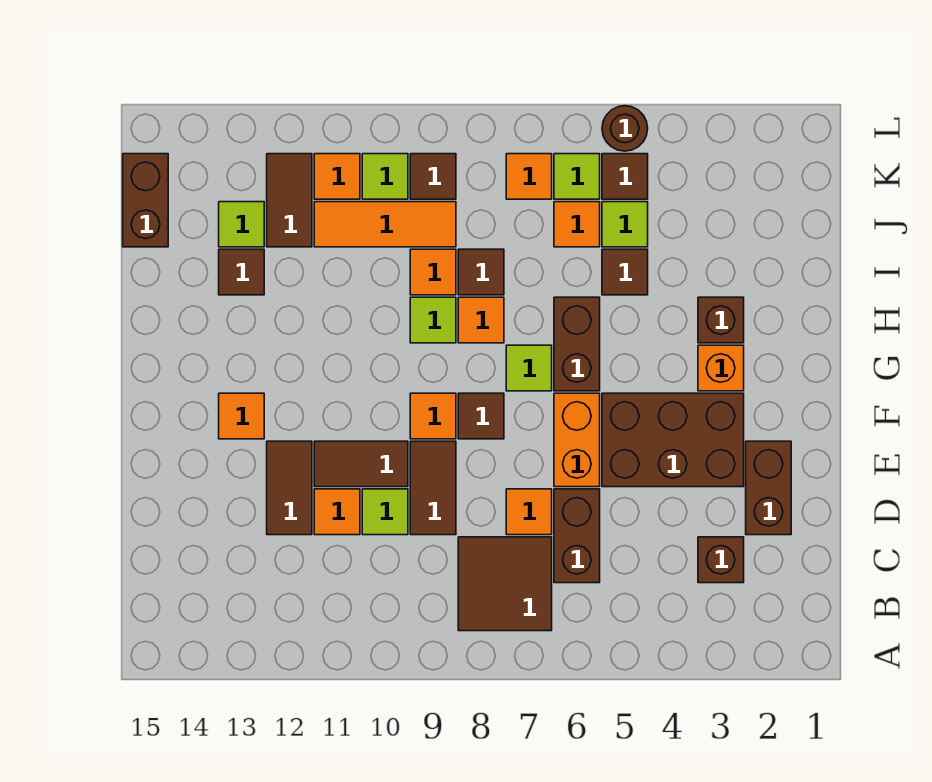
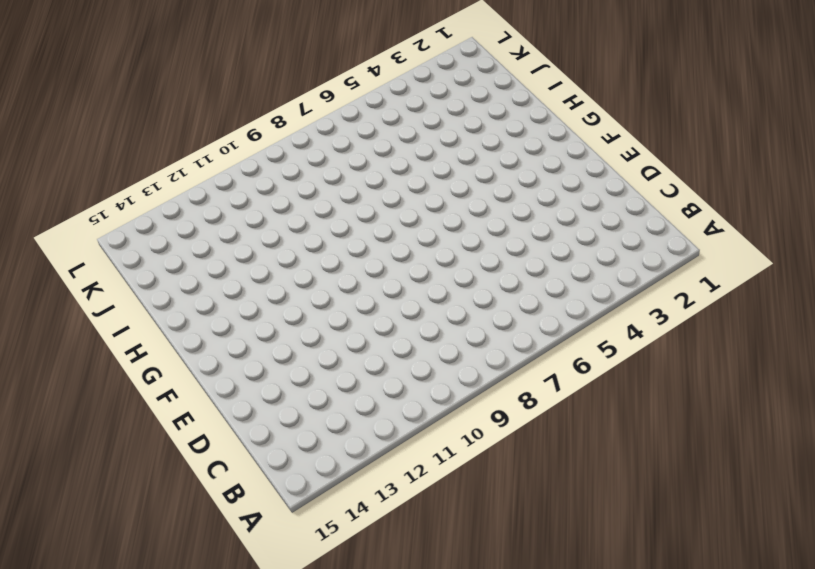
none -> brown 2x2 tile [458,537,552,631]
none -> brown 1x1 brick [698,537,744,583]
none -> brown 1x2 brick [554,489,600,583]
none -> brown 1x2 brick [746,441,791,535]

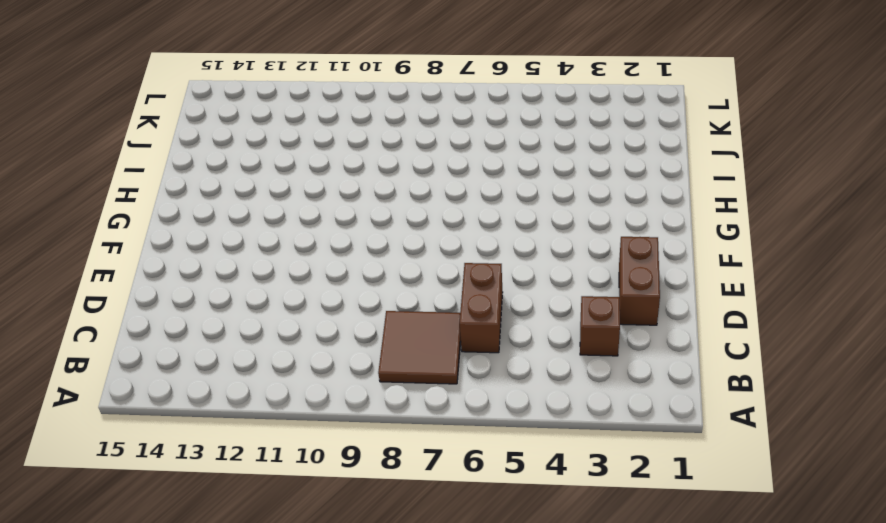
none -> orange 1x1 tile [506,489,552,535]
none -> brown 1x2 tile [410,441,456,535]
none -> lime 1x1 tile [362,489,408,535]
none -> orange 1x1 tile [314,489,360,535]

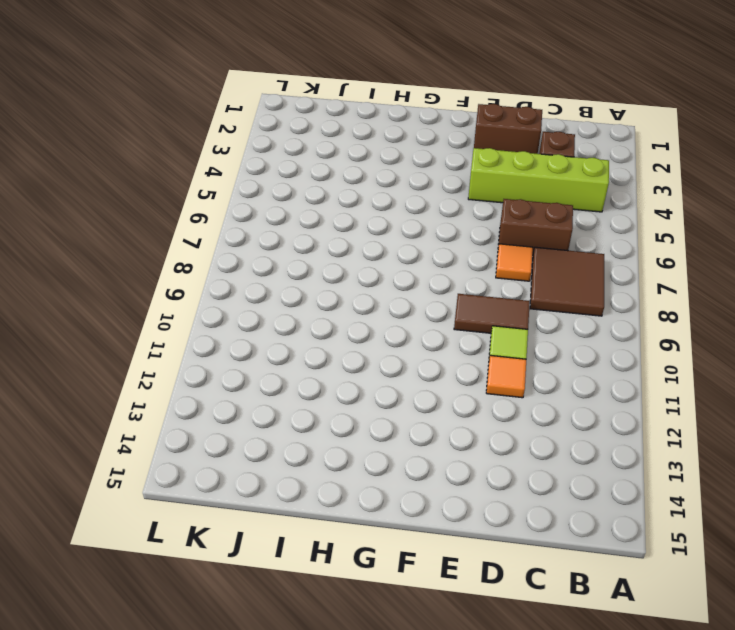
lime 1x4 brick [468,148,609,212] -> brown 2x3 brick [602,393,744,487]
none -> brown 1x2 tile [267,441,312,535]
none -> orange 1x2 brick [554,393,600,487]
none -> brown 1x2 tile [314,441,408,487]
none -> brown 1x1 tile [458,393,504,439]

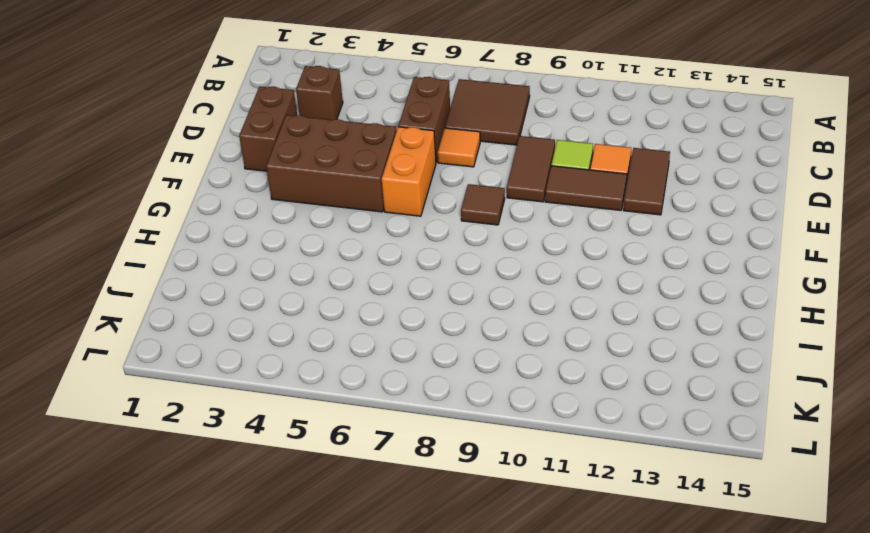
none -> orange 1x1 tile [410,393,456,439]
none -> orange 1x1 tile [219,393,264,439]
none -> orange 1x1 brick [698,345,744,391]
none -> brown 1x2 brick [554,297,600,391]

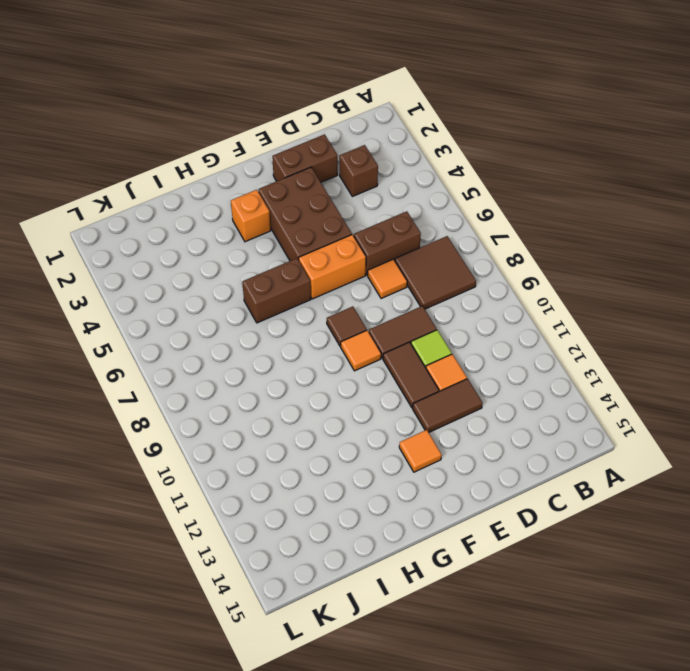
none -> lime 1x1 tile [506,345,552,391]
none -> brown 1x1 brick [698,297,744,343]
none -> orange 1x1 tile [458,297,504,343]
none -> lime 1x1 tile [410,297,456,343]

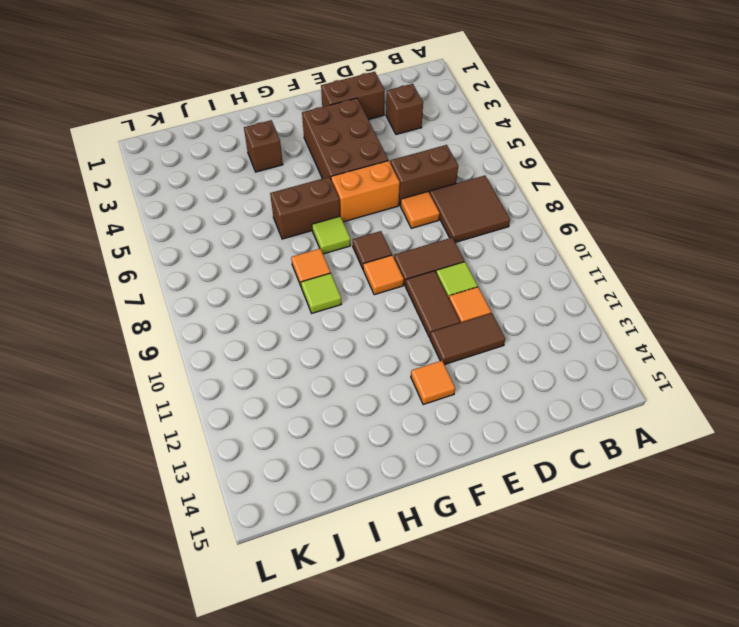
none -> orange 1x1 brick [698,345,744,391]
none -> brown 1x1 tile [602,249,648,295]
none -> brown 1x1 tile [458,249,504,295]
none -> orange 1x1 tile [410,249,456,295]

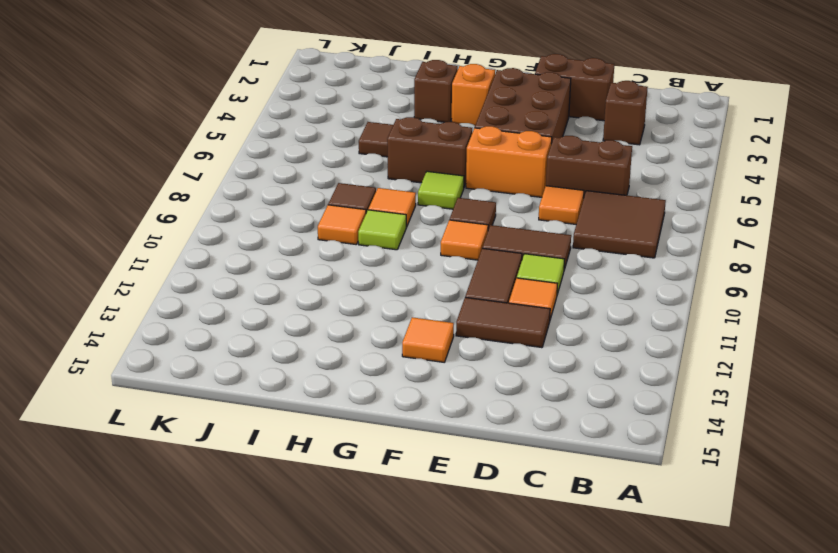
none -> brown 1x1 tile [219,249,264,295]
none -> lime 1x1 tile [602,202,648,247]
none -> orange 1x1 tile [554,202,600,247]
none -> orange 1x3 tile [314,202,456,247]

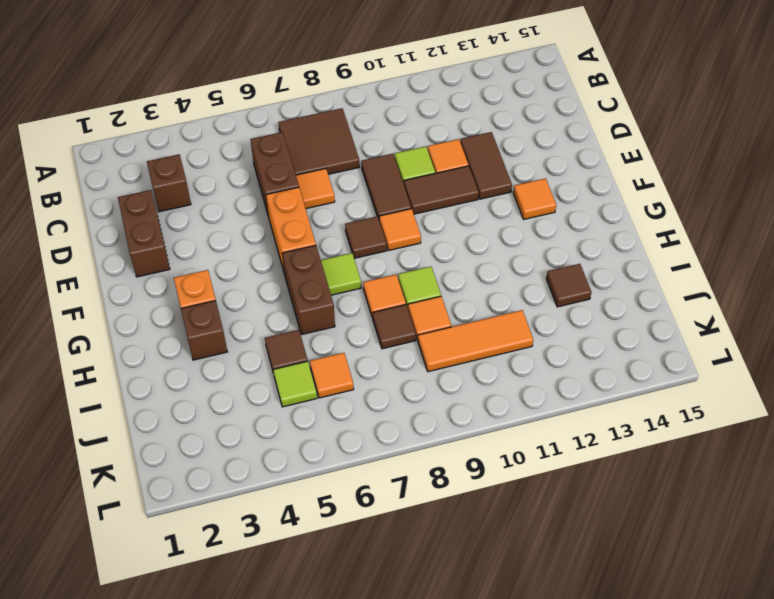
none -> brown 2x3 brick [602,393,744,487]
none -> brown 1x2 tile [267,154,312,247]
none -> lime 1x1 tile [219,202,264,247]
none -> brown 1x2 brick [123,154,168,247]

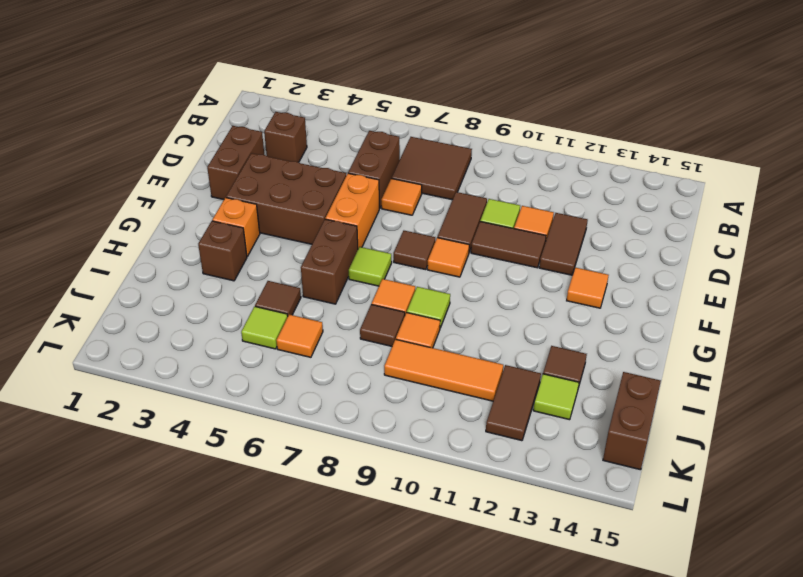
none -> brown 1x1 tile [602,154,648,199]
none -> lime 1x1 tile [554,154,600,199]
none -> orange 1x1 tile [506,154,552,199]
none -> brown 1x1 tile [410,154,456,199]

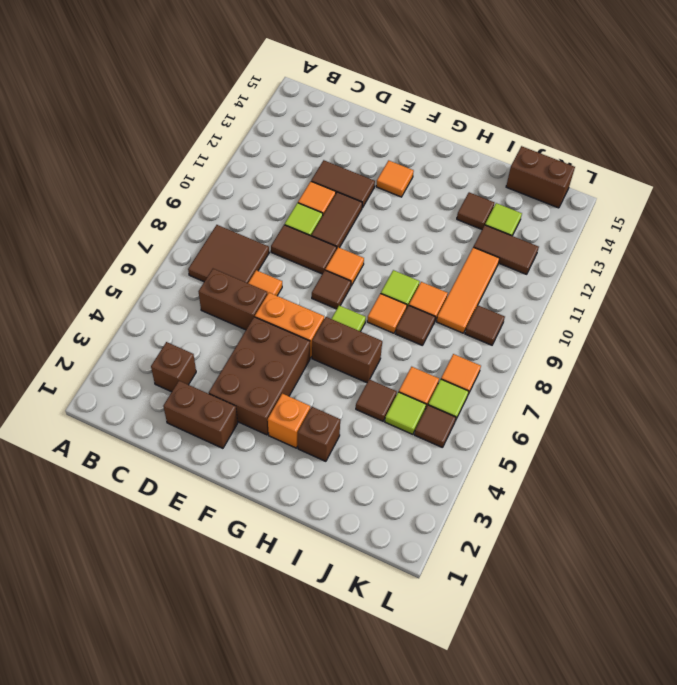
none -> lime 1x1 tile [362,154,408,199]
none -> orange 1x1 tile [314,154,360,199]
none -> brown 1x1 round brick [602,106,648,151]

